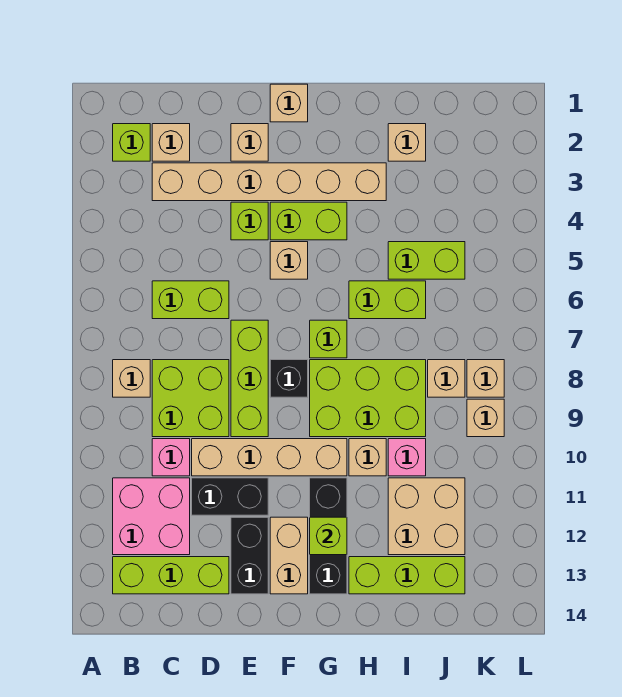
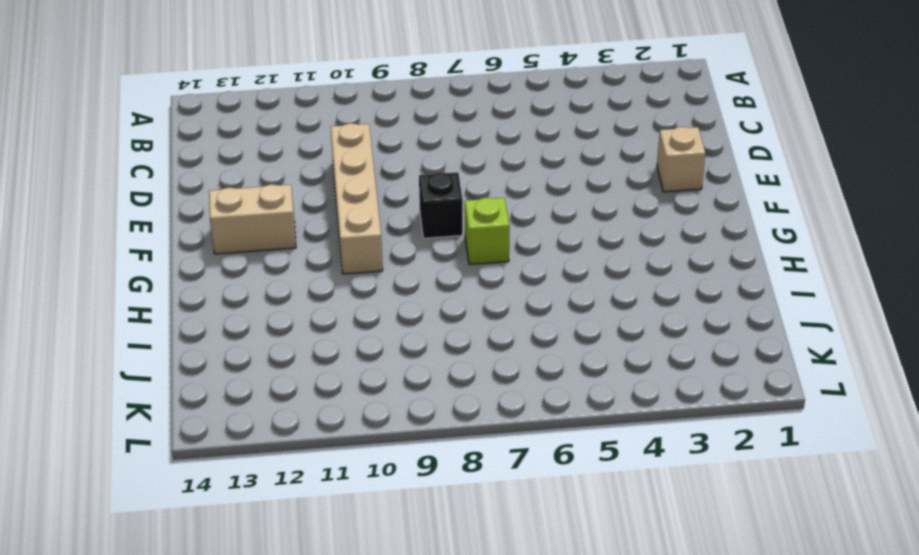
none -> lime 1x1 brick [113,124,150,161]
none -> tan 1x1 brick [113,360,150,397]
none -> pink 2x2 brick [113,478,190,555]
none -> lime 1x3 brick [113,557,229,594]

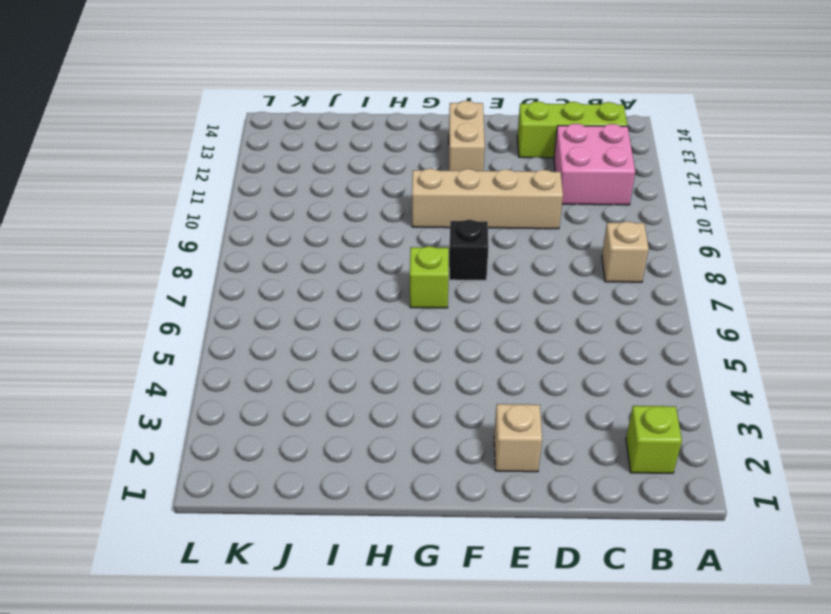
none -> tan 1x1 brick [152,124,190,161]
none -> tan 1x6 brick [152,163,386,201]
none -> lime 1x2 brick [152,281,229,319]
none -> lime 2x2 brick [152,360,229,437]

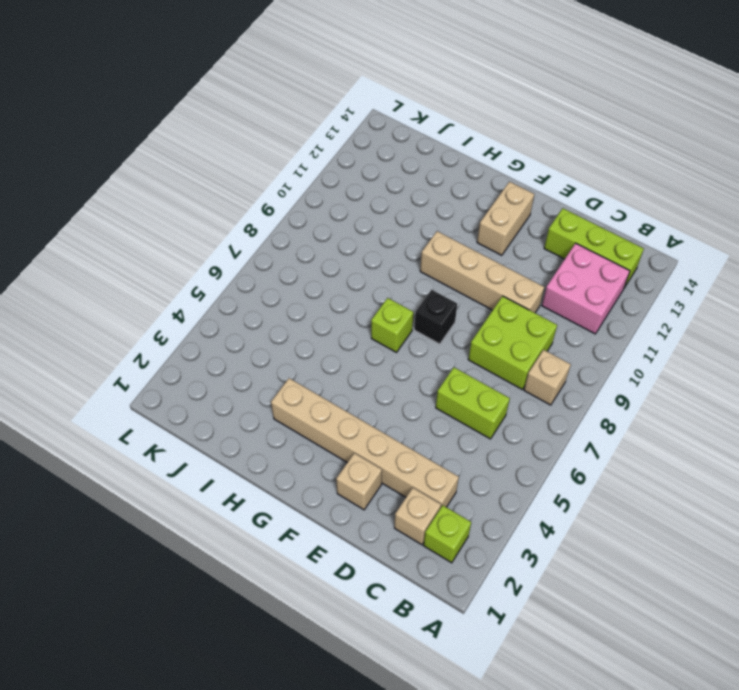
none -> pink 1x1 brick [152,439,190,476]
none -> black 1x2 brick [192,478,268,515]
none -> lime 1x1 brick [231,202,268,240]
none -> lime 1x3 brick [231,320,268,437]

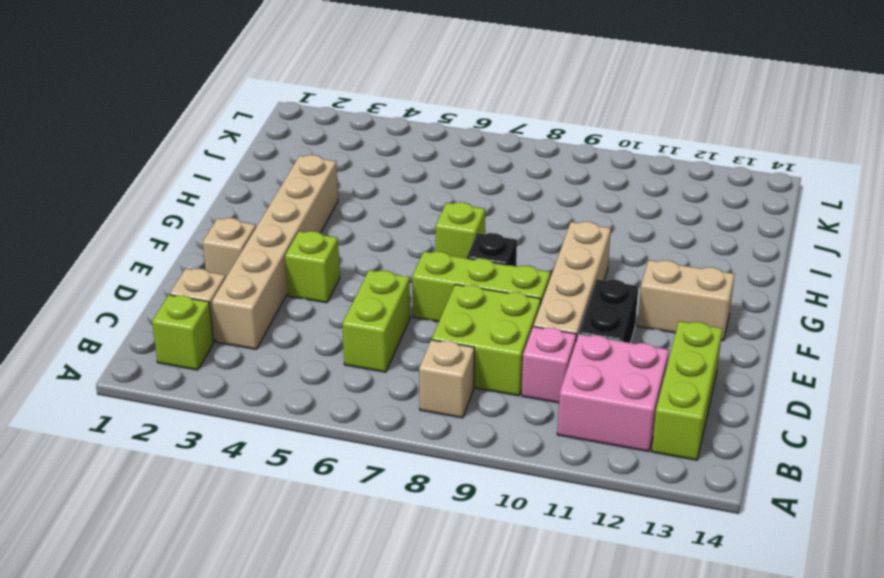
none -> black 1x2 brick [231,517,268,594]
none -> tan 1x1 brick [270,84,308,122]
none -> lime 1x2 brick [270,202,347,240]
none -> tan 1x1 brick [270,242,308,279]

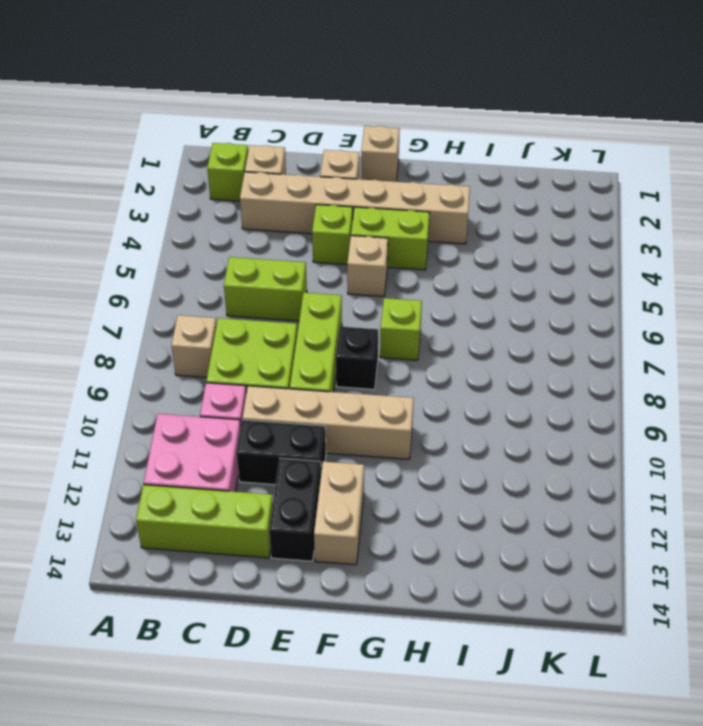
none -> lime 2x3 brick [310,360,426,437]
none -> black 1x3 brick [310,478,347,594]
none -> lime 1x2 brick [349,281,426,319]
none -> tan 1x1 brick [349,439,386,476]

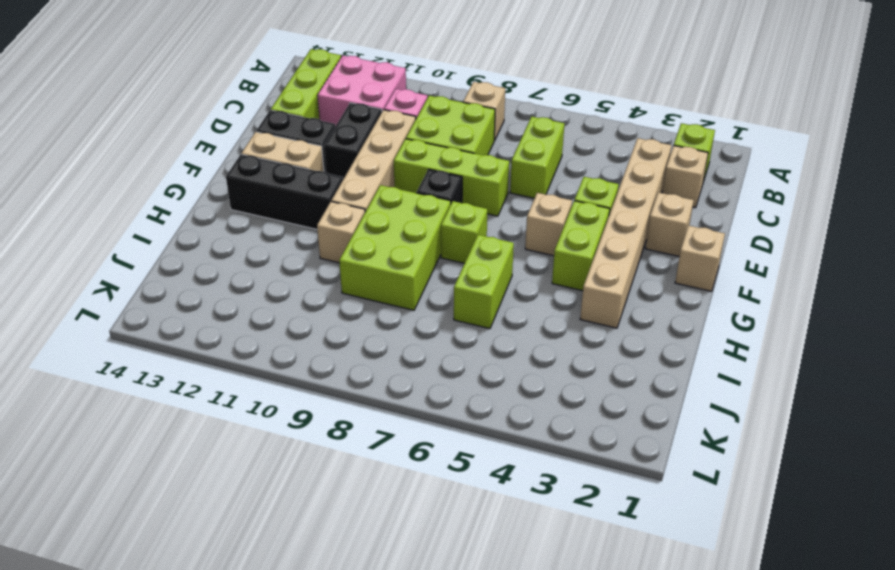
none -> lime 1x3 brick [349,557,465,594]
none -> tan 1x1 brick [388,124,426,161]
none -> lime 1x2 brick [388,242,465,279]
none -> pink 1x1 brick [388,439,426,476]

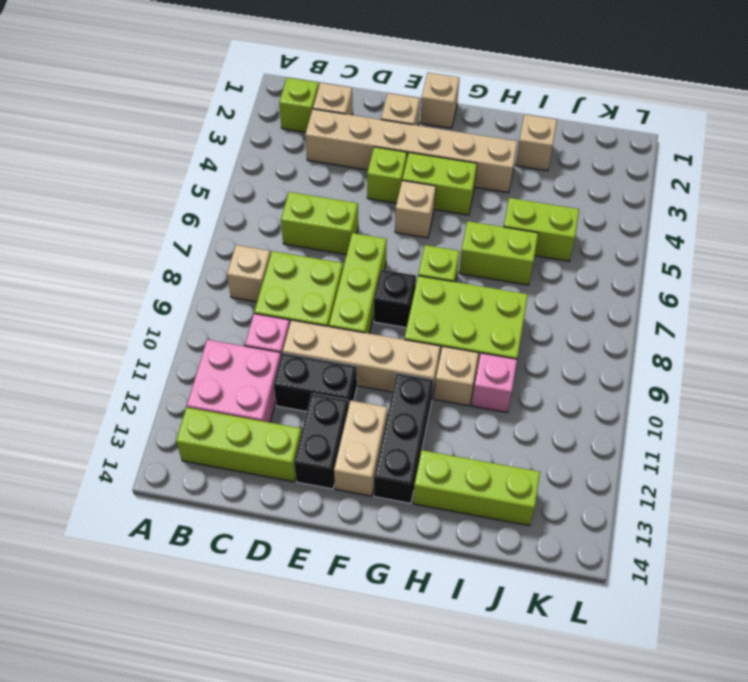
none -> tan 2x2 brick [388,478,465,555]
none -> tan 1x1 brick [428,360,465,397]
none -> tan 1x1 brick [467,360,504,397]
none -> tan 1x1 brick [467,399,504,437]

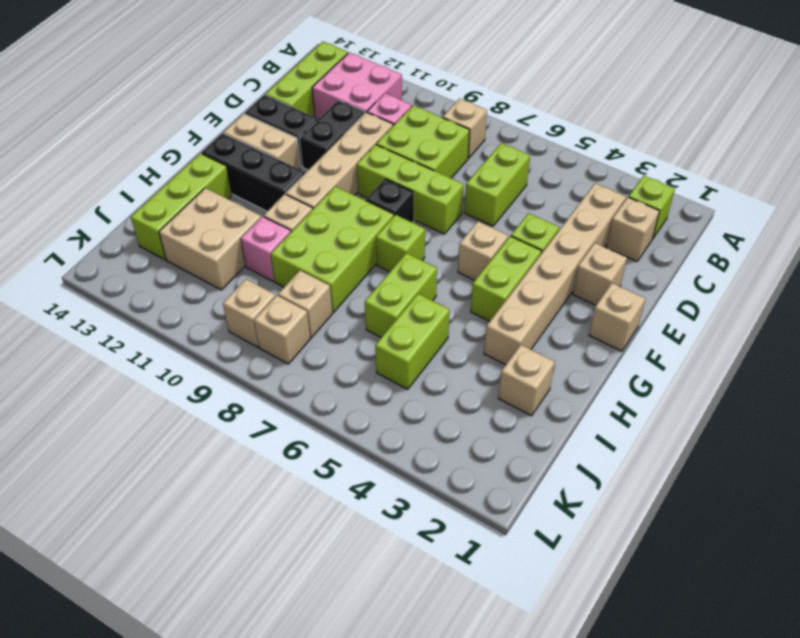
none -> lime 1x1 brick [310,517,347,555]

